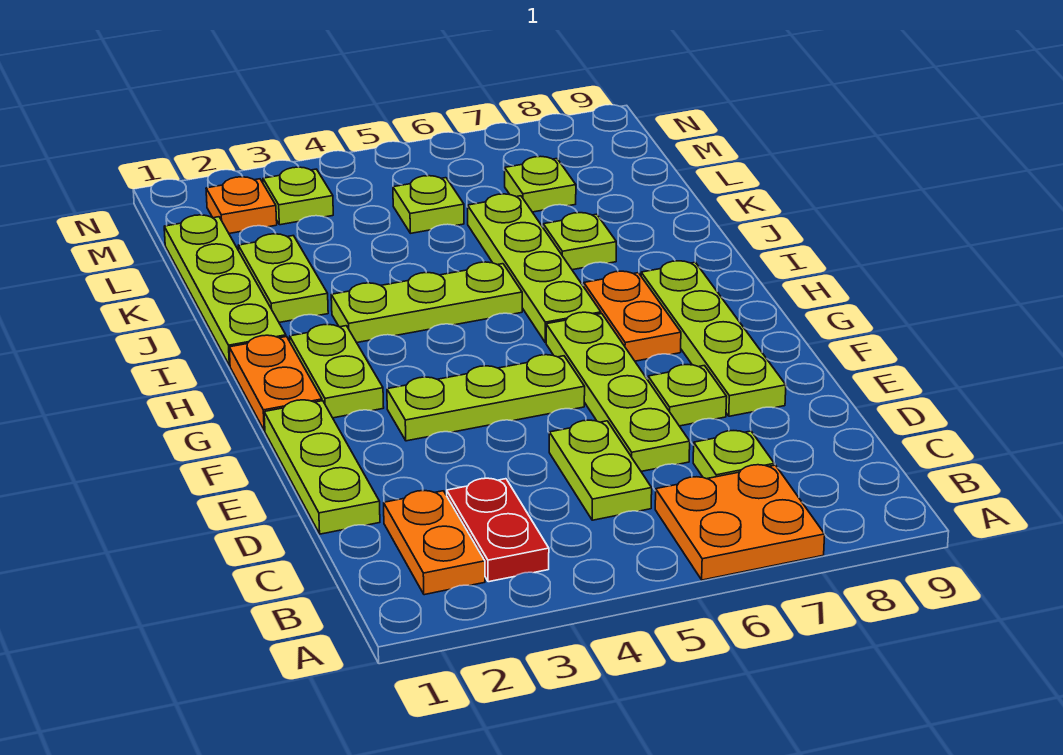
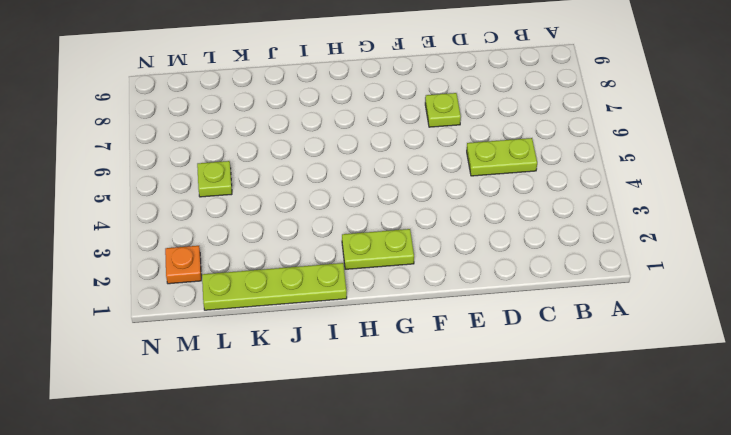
none -> orange 2x2 plate [655,465,825,580]
none -> orange 1x2 plate [384,491,485,595]
none -> red 1x2 plate [447,478,549,582]

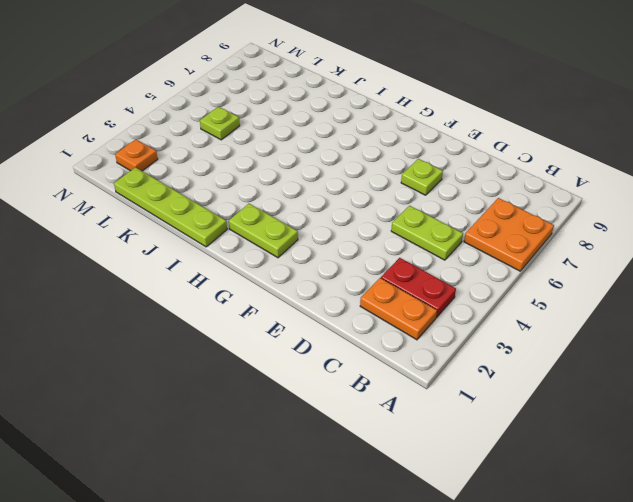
none -> lime 1x1 plate [693,431,774,479]
none -> lime 1x3 plate [264,400,380,534]
none -> lime 1x4 plate [546,312,690,471]

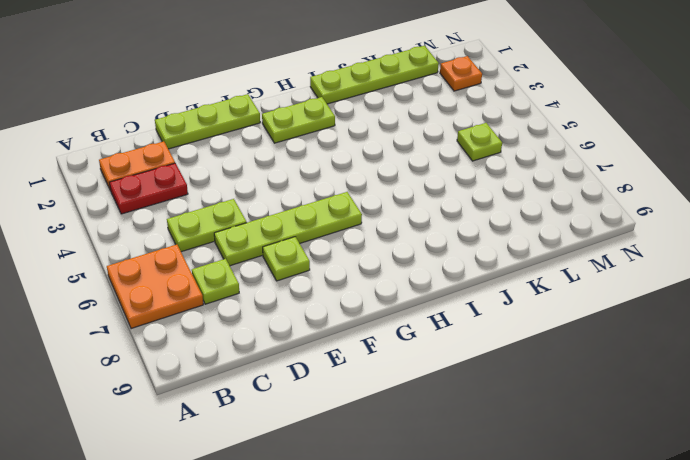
none -> lime 1x4 plate [641,261,786,416]
none -> lime 1x3 plate [387,355,585,441]
none -> orange 1x2 plate [229,335,322,431]

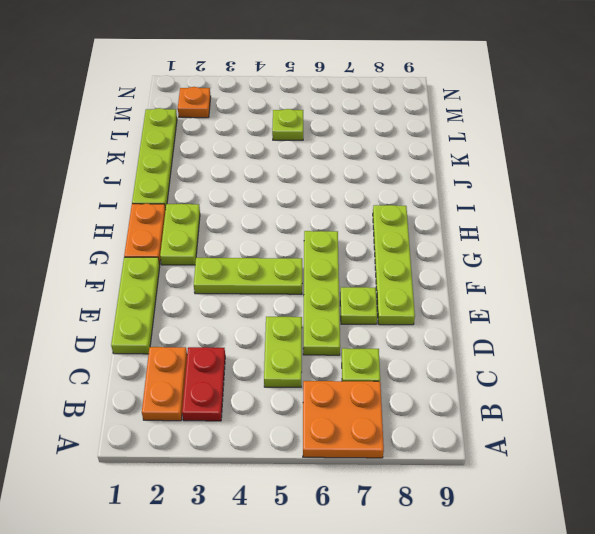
none -> orange 1x2 plate [584,271,681,361]
none -> lime 1x4 plate [468,194,601,343]
none -> lime 1x3 plate [331,262,522,343]

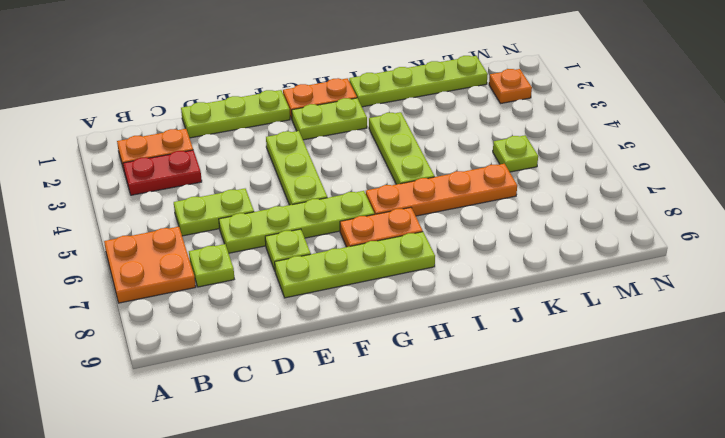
orange 1x4 plate [366,164,517,216] -> lime 1x4 plate [468,194,601,343]
none -> lime 1x2 plate [238,234,328,322]
none -> lime 1x1 plate [543,213,616,270]
none -> lime 1x1 plate [505,156,576,212]

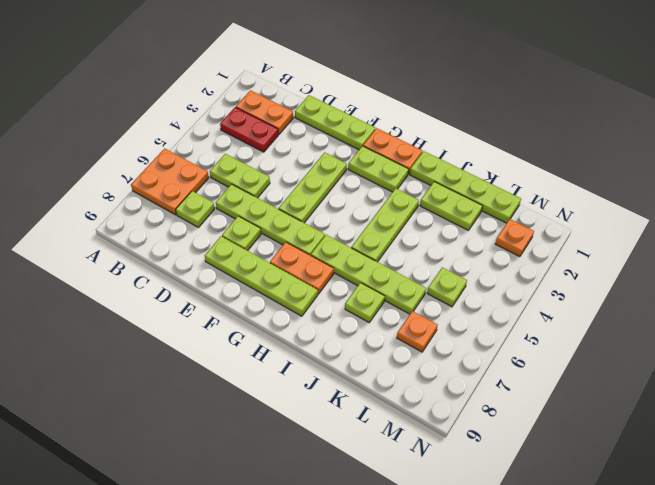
orange 1x1 plate [397,311,438,352] -> lime 1x1 plate [505,156,576,212]
none -> lime 1x1 plate [263,167,333,225]

